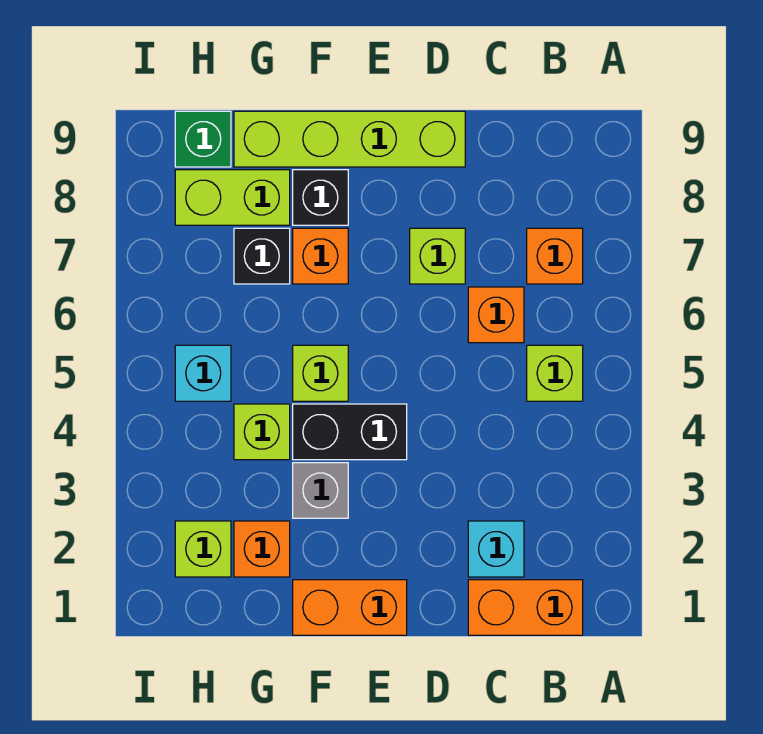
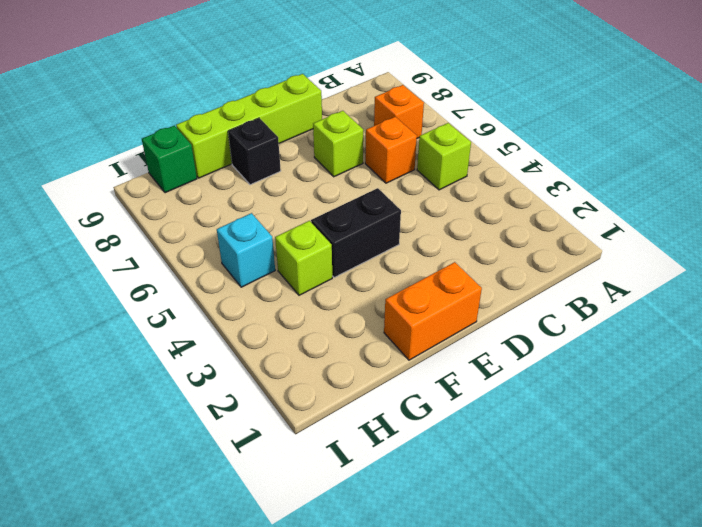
none -> orange 1x2 brick [468,580,583,635]
none -> cyan 1x1 brick [468,521,524,577]
none -> grey 1x1 brick [293,463,348,518]

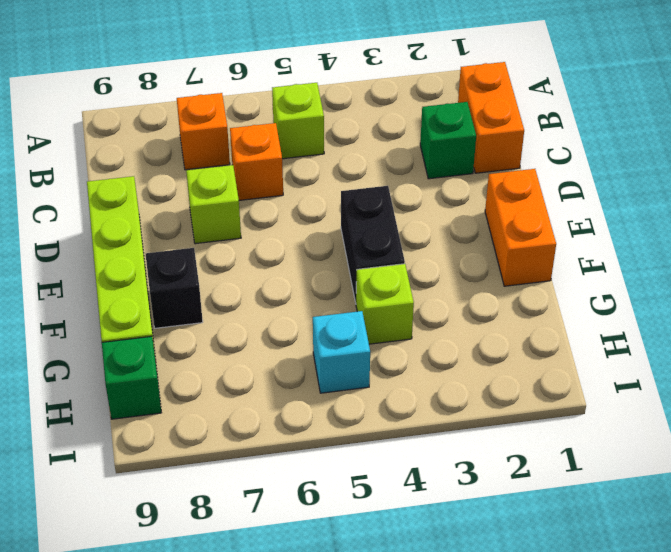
green 1x1 brick [420,102,476,179] -> cyan 1x1 brick [468,521,524,577]
none -> grey 1x1 brick [293,463,348,518]
none -> lime 1x1 brick [293,345,348,401]
none -> orange 1x1 brick [293,228,348,284]

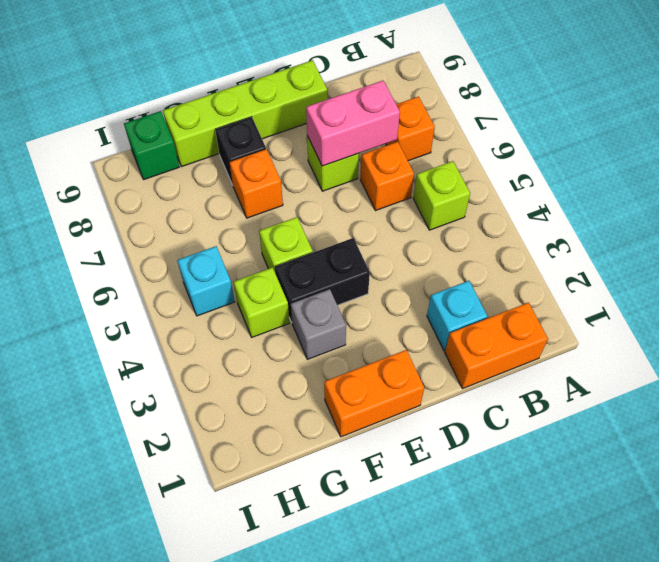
pink 1x2 brick [306,81,400,166] -> none
none -> orange 1x1 brick [234,521,290,577]
none -> black 1x1 brick [234,228,290,284]
none -> lime 1x2 brick [175,170,290,225]

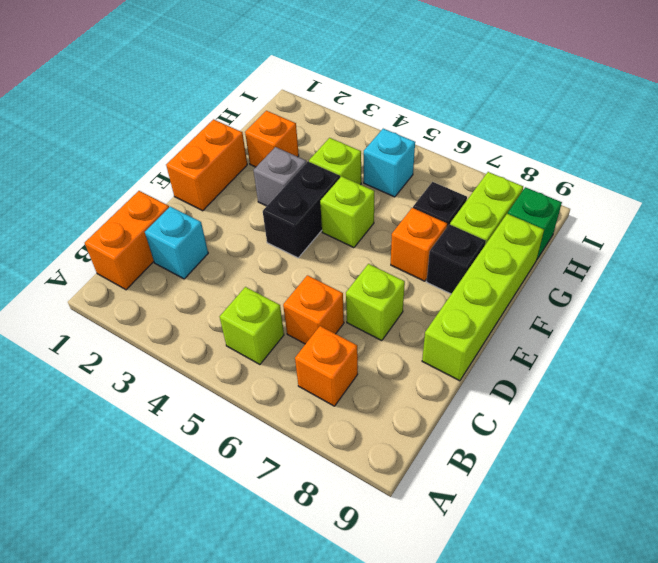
none -> lime 1x1 brick [175,521,231,577]

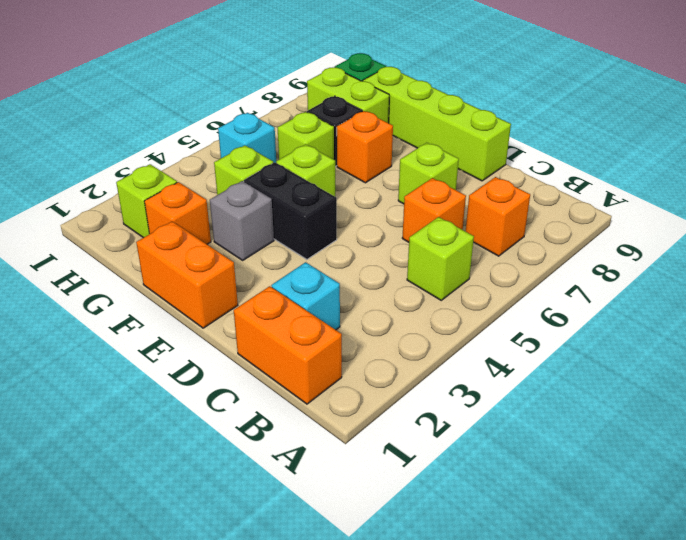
lime 1x1 brick [277,112,334,159] -> none
none -> black 1x1 brick [293,170,348,225]

